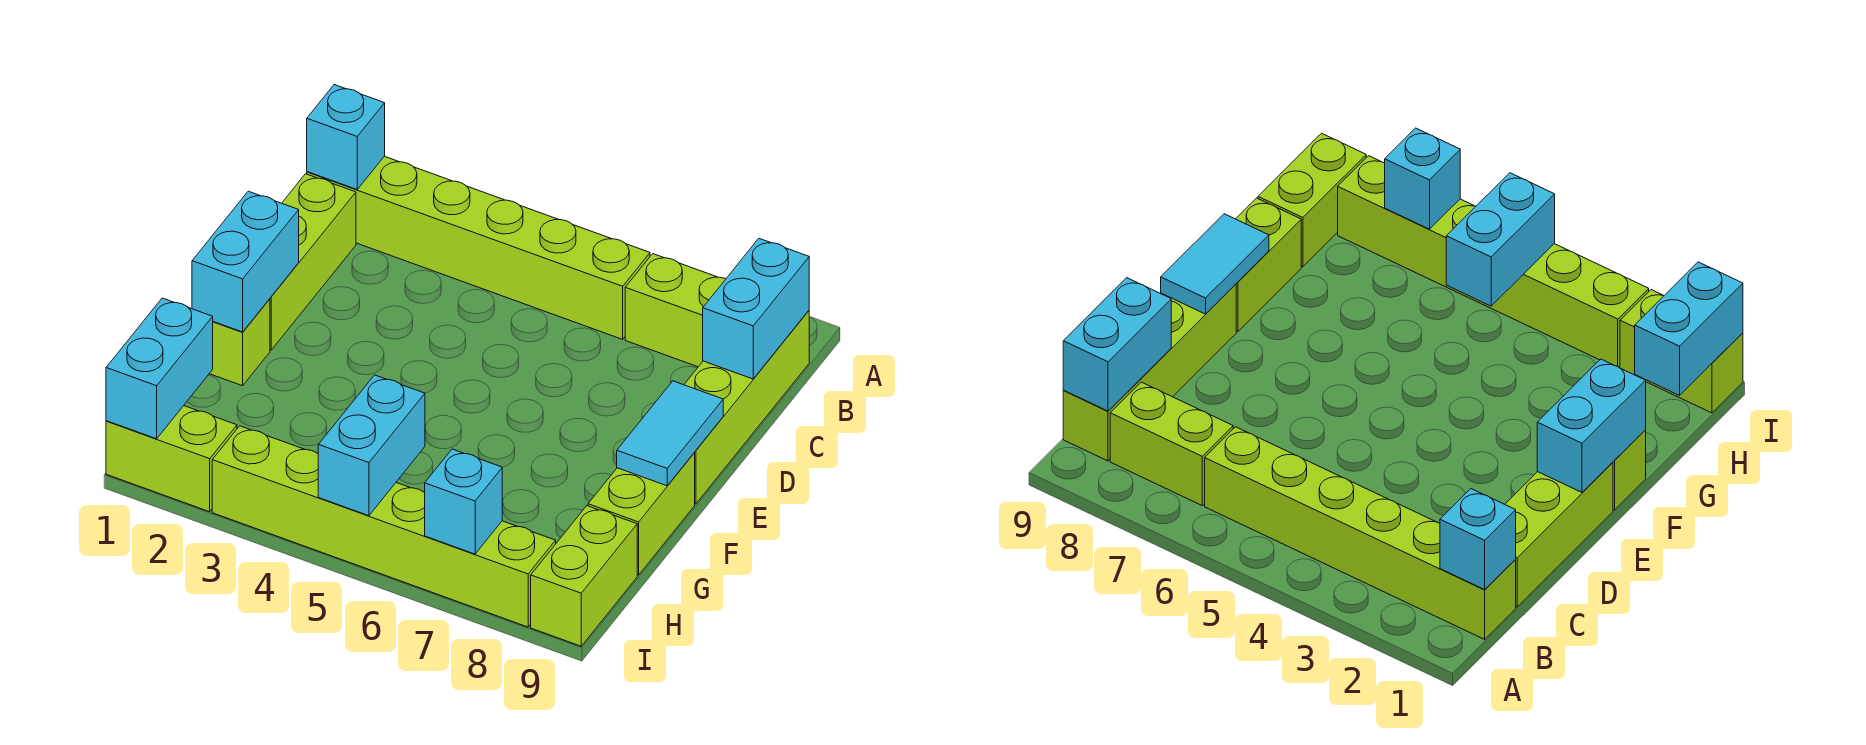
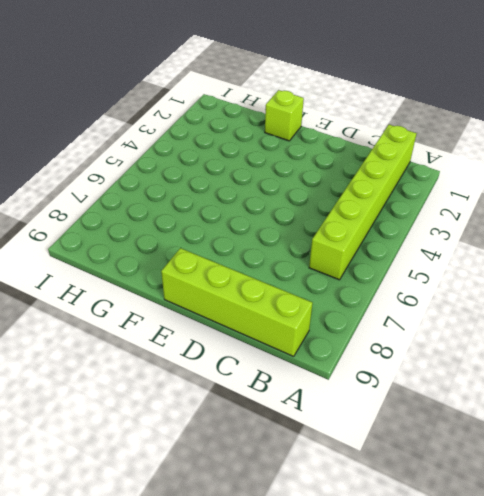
none -> lime 1x2 brick [625,254,726,367]
none -> lime 1x3 brick [270,174,356,350]
none -> lime 1x2 brick [588,453,695,575]

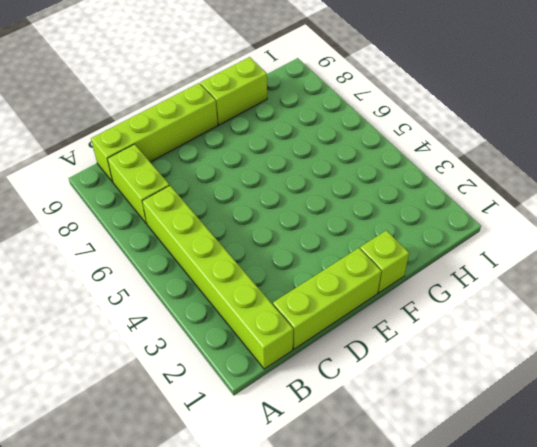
none -> lime 1x2 brick [531,506,637,646]
none -> lime 1x2 brick [106,406,237,512]
none -> lime 1x6 brick [212,426,556,627]

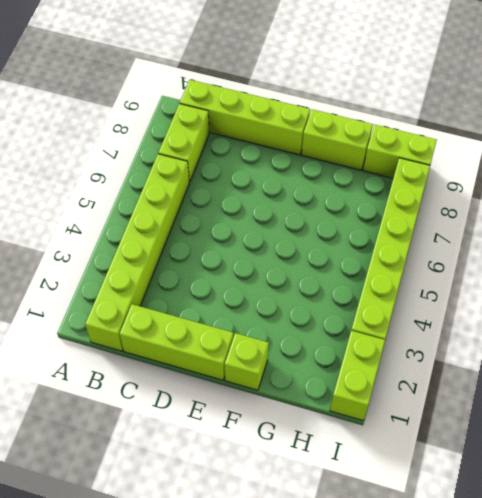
none -> cyan 1x1 brick [307,85,385,189]
none -> cyan 1x2 brick [703,239,809,379]
none -> cyan 1x2 brick [192,191,299,332]

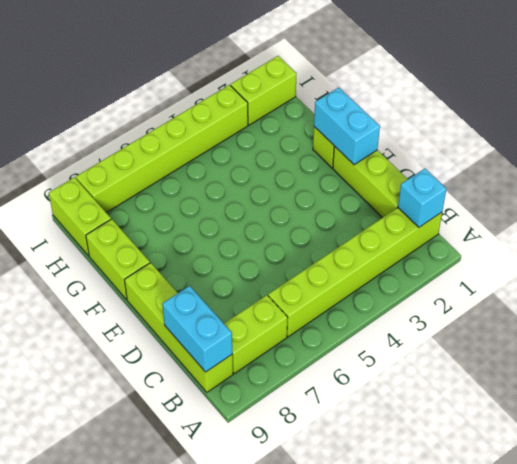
none -> cyan 1x2 tile [617,381,723,486]
none -> cyan 1x2 brick [106,298,213,439]
none -> cyan 1x2 brick [318,375,425,516]

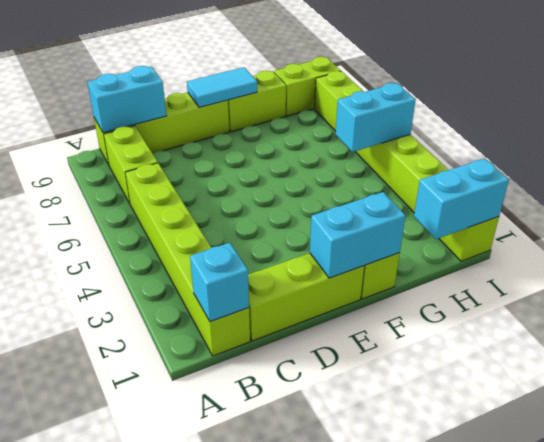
none -> cyan 1x1 brick [425,449,502,554]

